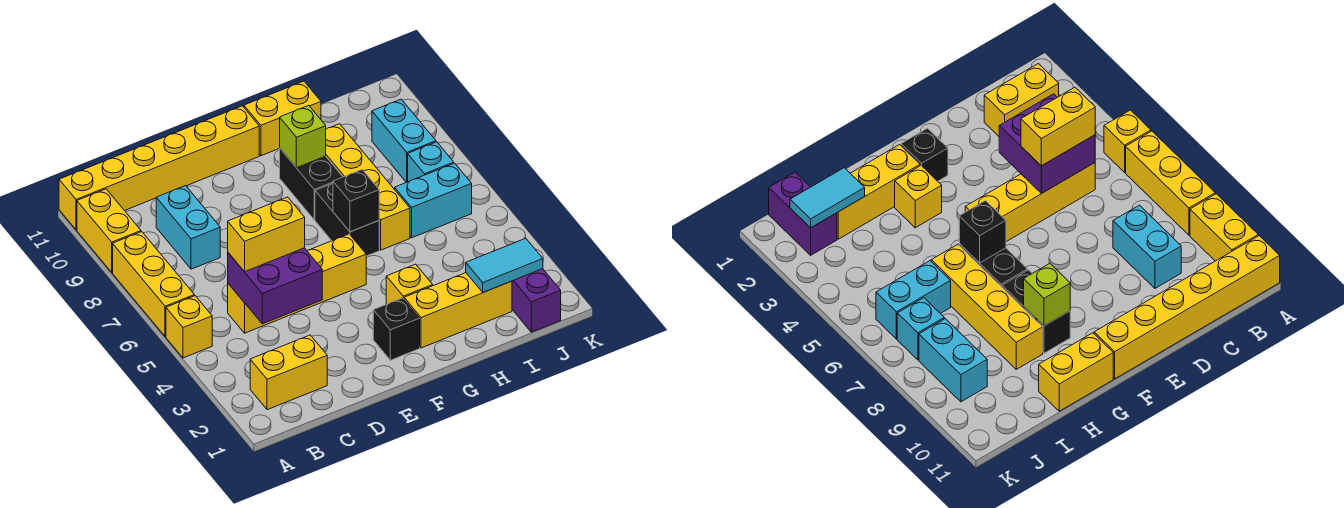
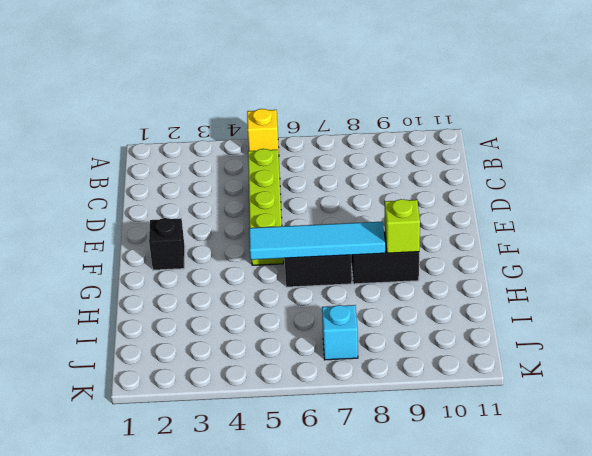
lime 1x4 brick [248,149,283,265] -> yellow 1x4 brick [228,234,366,333]
cyan 1x4 tile [249,222,385,260] -> black 1x1 brick [333,170,379,232]
none -> yellow 1x3 brick [113,232,194,337]
none -> yellow 1x2 brick [77,189,141,272]
none -> yellow 1x6 brick [59,106,259,230]

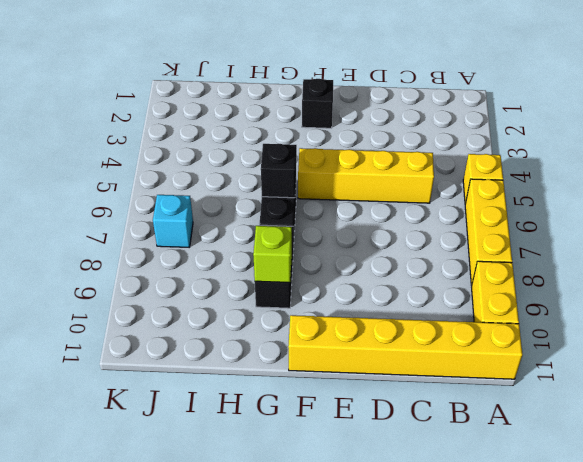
none -> yellow 1x2 brick [250,335,327,410]
none -> cyan 1x2 brick [156,186,220,269]
none -> yellow 1x3 brick [404,273,512,348]

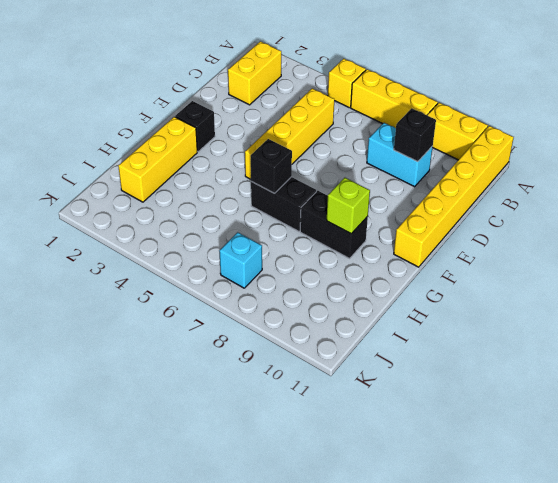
black 1x1 brick [394,108,436,162] -> none
none -> yellow 1x1 brick [386,264,433,304]
none -> yellow 1x2 brick [244,81,321,156]
none -> yellow 1x4 brick [326,124,410,250]

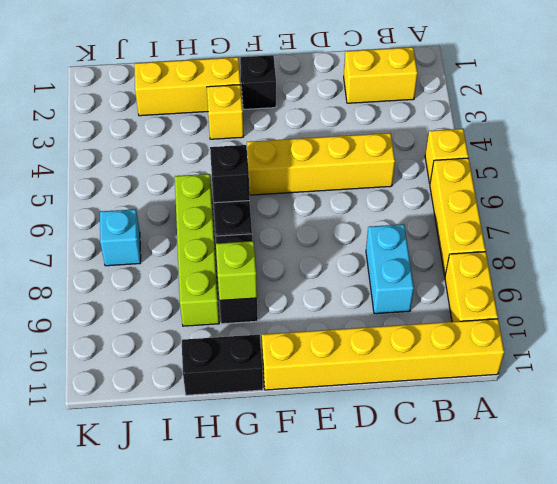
black 1x2 brick [182,335,263,395] -> yellow 1x2 brick [244,81,321,156]
lime 1x4 brick [175,174,219,326] -> yellow 1x4 brick [326,124,410,250]
none -> cyan 1x2 brick [395,163,472,238]
none -> purple 1x2 brick [512,269,561,332]
none -> cyan 1x2 brick [372,99,436,182]

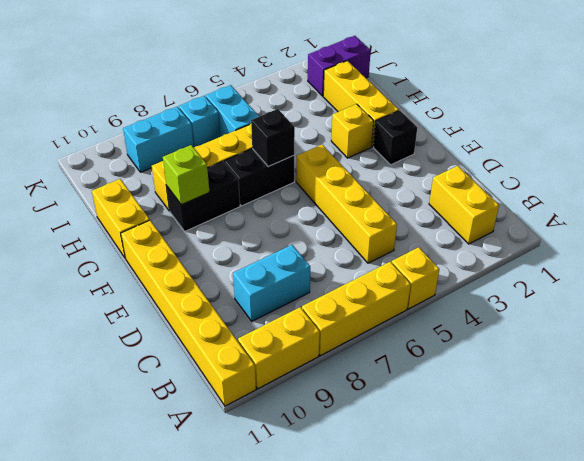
none -> purple 2x2 brick [228,248,322,324]
none -> cyan 1x2 tile [466,238,543,292]
none -> yellow 1x2 brick [228,197,305,272]

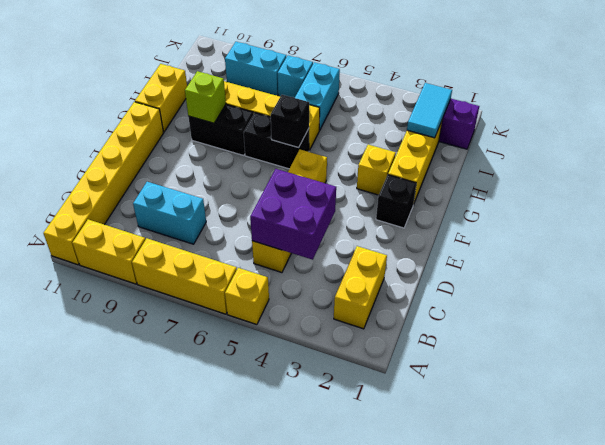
none -> yellow 1x2 brick [228,197,305,272]

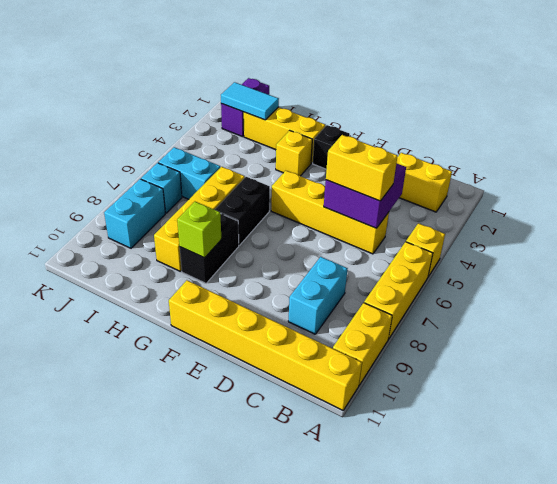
none -> yellow 1x2 brick [244,81,321,156]
none -> black 1x1 brick [333,170,379,232]

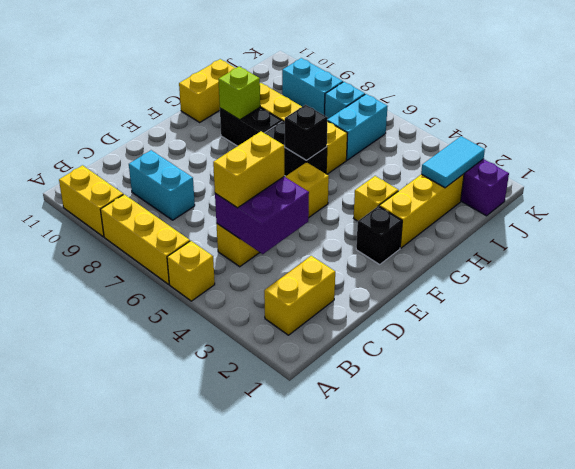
none -> yellow 1x6 brick [59,106,259,230]

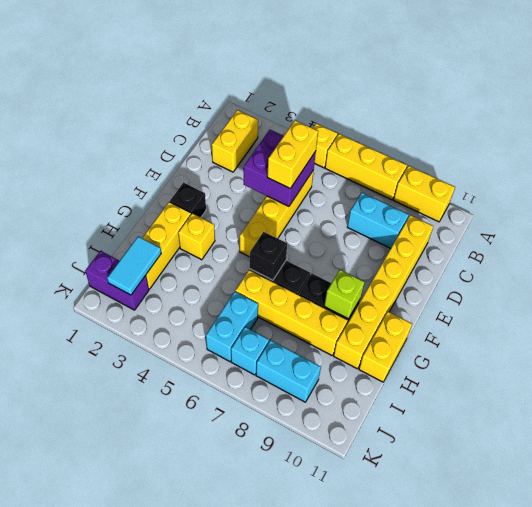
yellow 1x6 brick [334,215,433,369] -> yellow 1x6 brick moved to [59,106,259,230]

